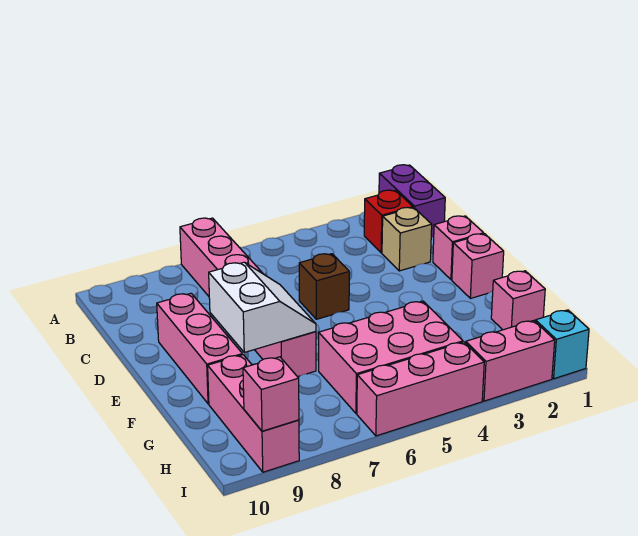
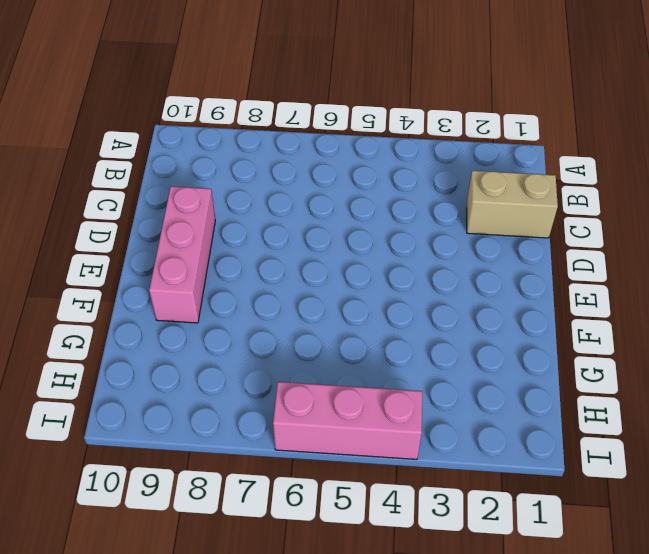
tan 1x2 brick [467,171,558,238] -> tan 1x1 brick [382,207,432,271]
none -> purple 1x2 brick [379,165,445,238]
none -> pink 1x6 brick [180,218,316,377]
none -> red 1x1 brick [364,190,413,253]

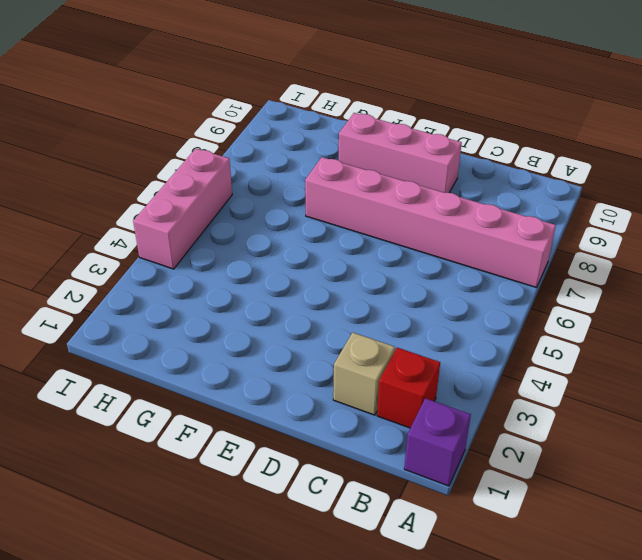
purple 1x1 brick [404,398,471,486] -> purple 1x2 brick [379,165,445,238]
none -> pink 1x1 brick [433,216,484,280]
none -> brown 1x1 brick [299,254,349,319]
none -> pink 1x1 brick [452,234,504,298]

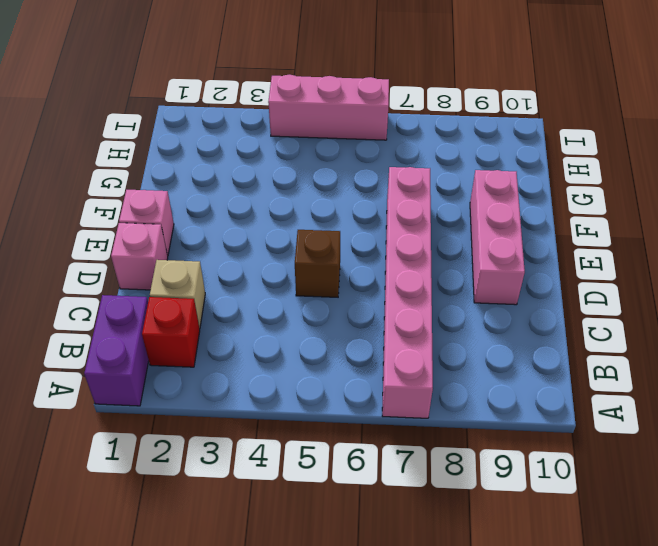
none -> pink 1x1 brick [491,271,545,330]
none -> pink 2x3 brick [319,301,463,413]
none -> pink 1x3 brick [208,355,299,472]

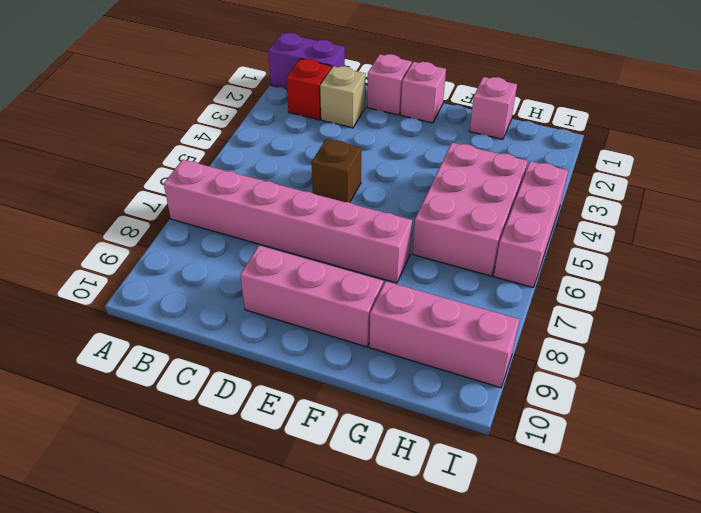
none -> cyan 1x1 brick [535,310,589,379]
none -> pink 1x2 brick [466,320,555,401]
none -> white 2x2 slope [209,262,316,352]

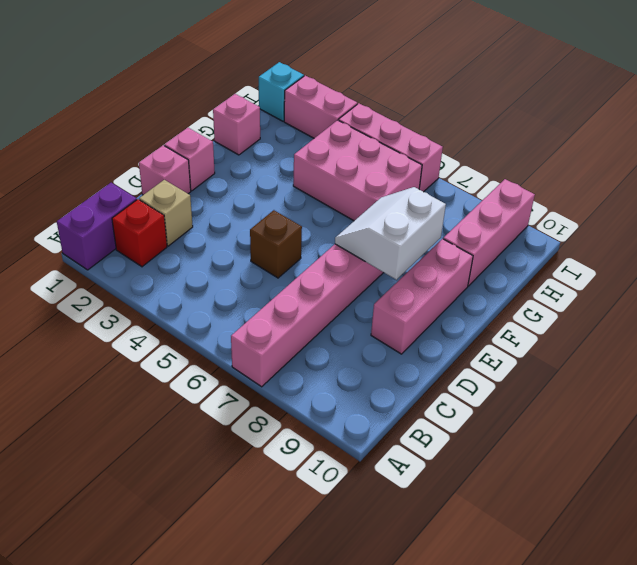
none -> pink 1x1 brick [243,357,299,431]

